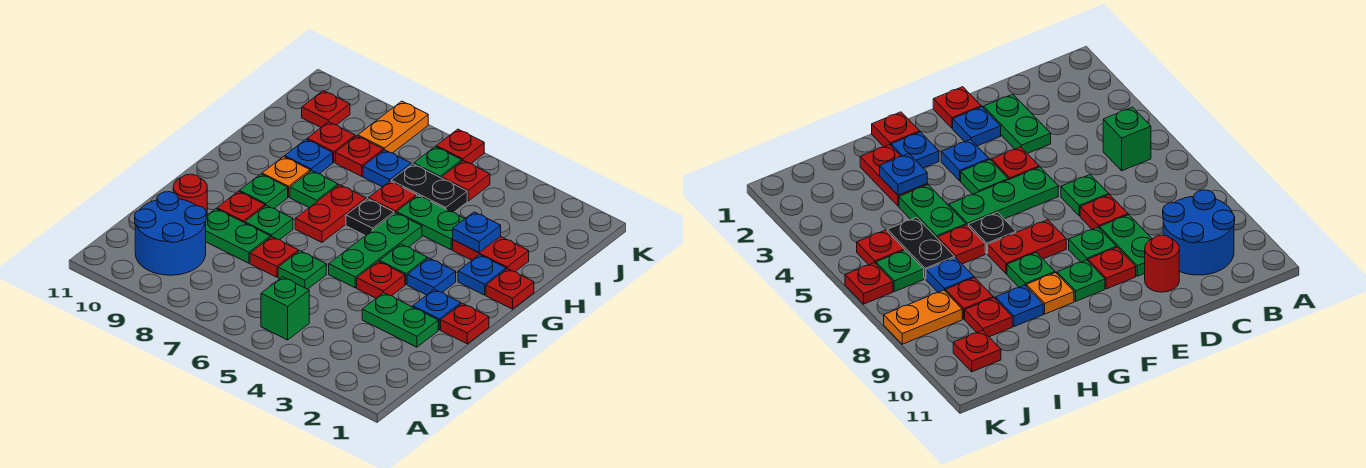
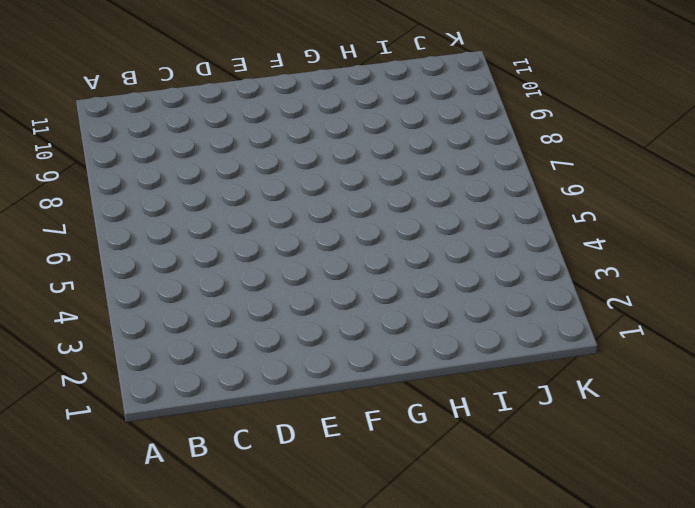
none -> green 1x1 brick [261,277,309,340]
none -> blue 2x2 round brick [135,192,206,275]
none -> green 1x2 plate [362,293,438,347]
none -> green 1x1 plate [278,251,326,289]

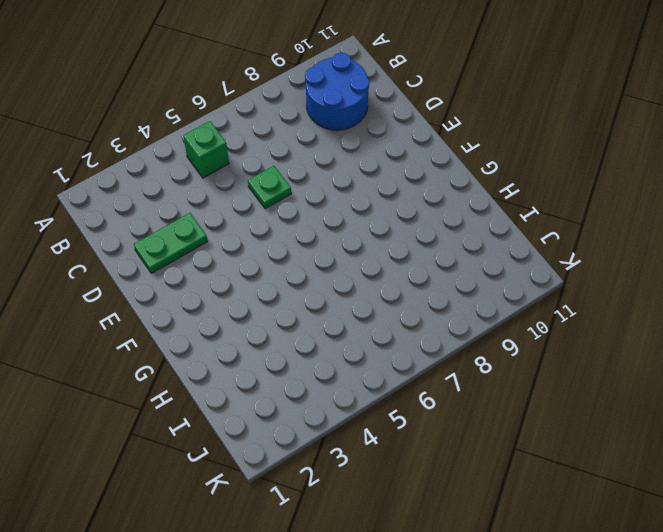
none -> red 1x1 plate [250,237,298,277]
none -> green 1x2 plate [206,209,270,263]
none -> red 1x1 round brick [173,174,207,216]
none -> red 1x1 plate [441,303,489,344]

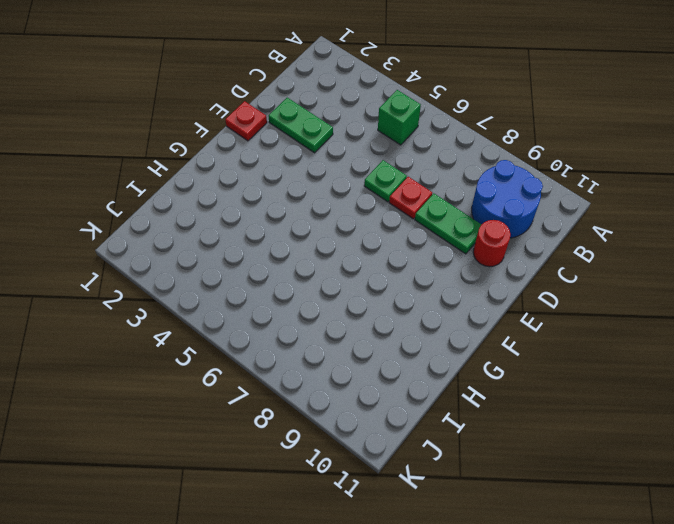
none -> blue 1x1 plate [413,289,461,330]
none -> red 1x1 plate [357,261,405,298]
none -> green 1x3 plate [329,213,422,288]
none -> green 1x1 plate [245,205,293,240]

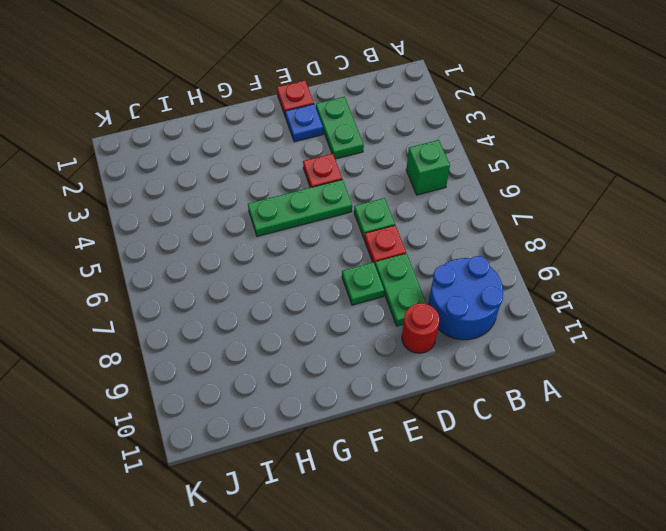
none -> red 1x1 plate [217,191,265,223]
none -> blue 1x1 plate [407,258,456,295]
none -> green 1x1 plate [379,244,428,284]
none -> red 1x2 plate [295,185,366,242]

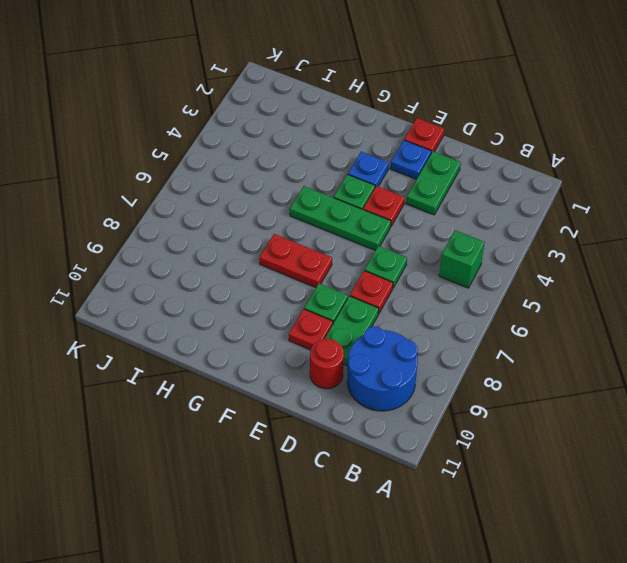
none -> green 1x1 plate [239,174,288,208]
none -> red 1x1 plate [486,269,534,309]
none -> blue 1x1 plate [458,255,506,295]
none -> black 1x1 plate [346,199,394,236]

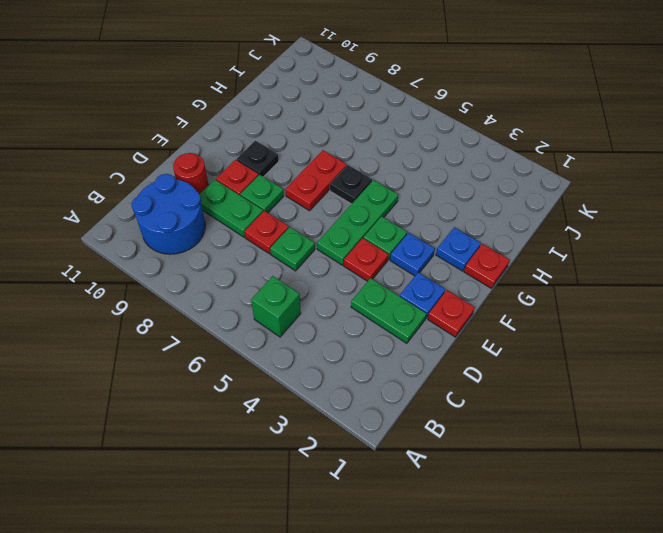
black 1x1 plate [237,141,279,177] -> green 1x1 plate [239,174,288,208]
none -> green 1x1 plate [290,171,338,208]
none -> orange 1x1 plate [262,157,310,197]
none -> red 1x2 plate [453,236,529,272]
none -> green 1x2 plate [397,195,465,250]

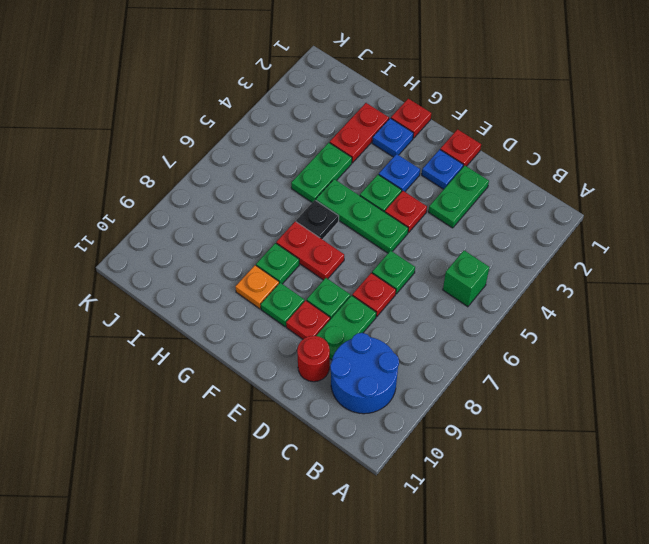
none -> red 1x1 plate [369,181,417,213]
none -> blue 1x1 plate [285,139,333,174]
none -> black 1x2 plate [391,164,467,212]
none -> blue 1x1 plate [363,150,411,187]

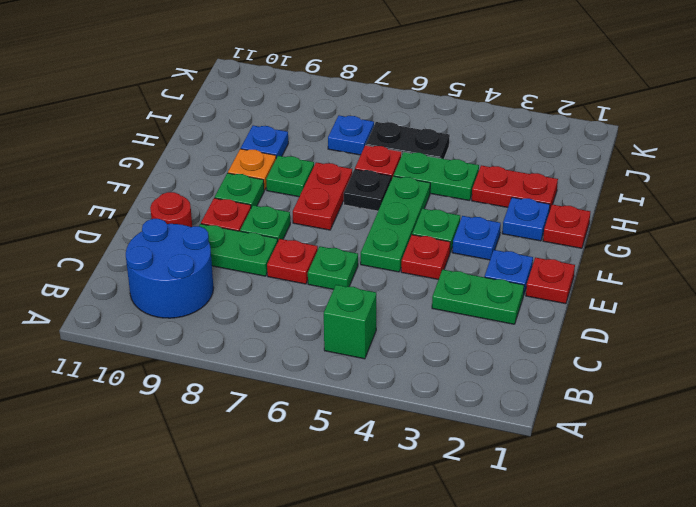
none -> red 1x1 plate [335,136,383,176]
none -> red 1x1 plate [307,122,355,162]
none -> red 1x1 plate [442,161,490,201]
none -> green 1x1 plate [414,147,462,178]

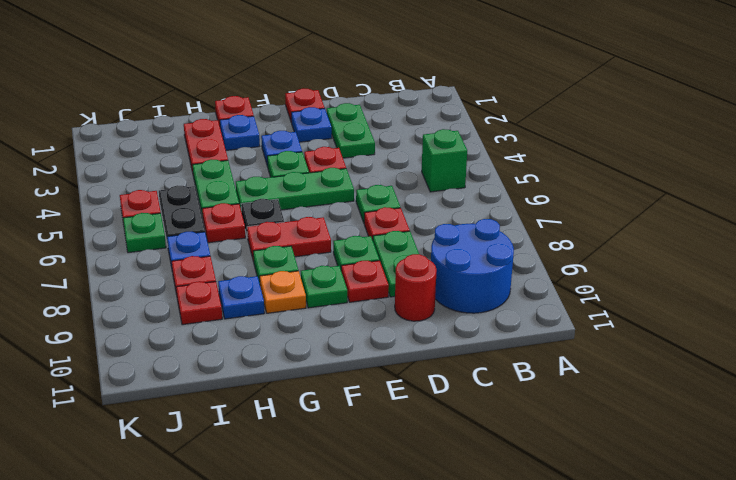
none -> orange 1x2 plate [358,101,428,153]
none -> red 1x1 plate [302,91,350,127]
none -> red 1x1 plate [436,129,484,164]
none -> blue 1x1 plate [453,212,501,252]

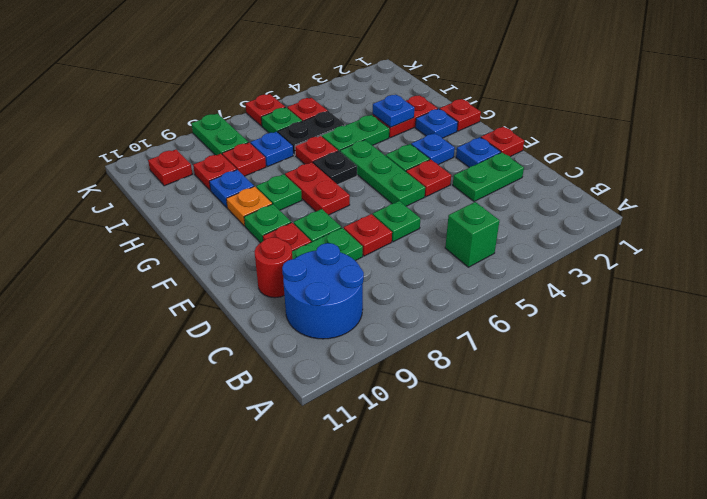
green 1x2 plate [191,114,248,155] -> orange 1x2 plate [358,101,428,153]

